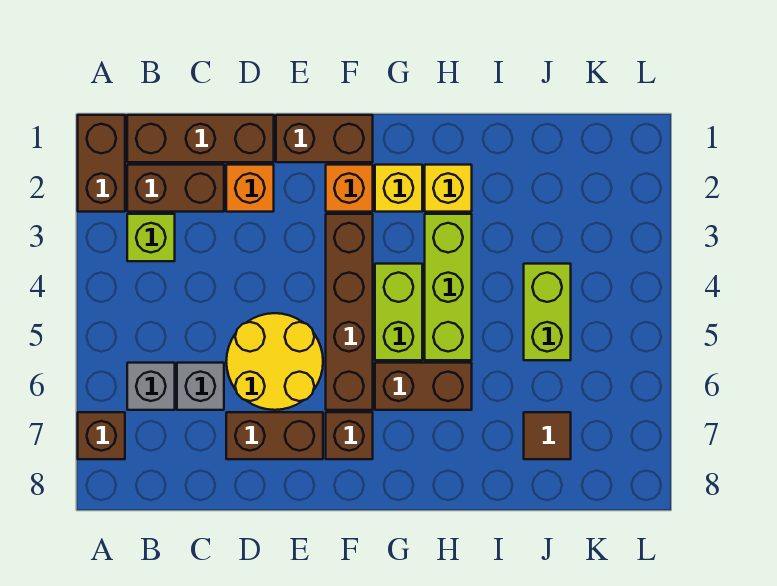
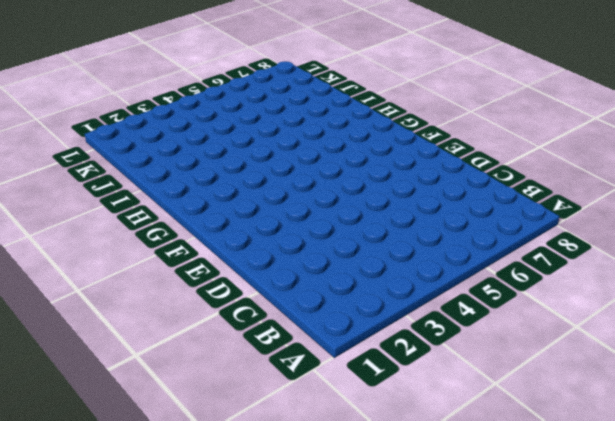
none -> brown 1x2 brick [78,115,125,212]
none -> brown 1x1 brick [78,412,125,459]
none -> brown 1x3 brick [127,115,274,162]

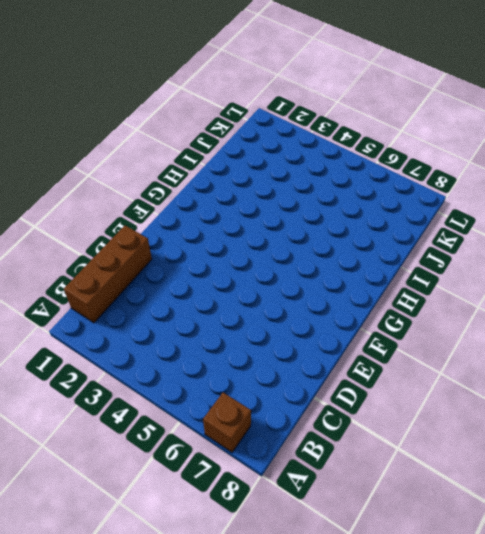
none -> brown 1x2 brick [78,115,125,212]
none -> brown 1x2 brick [127,165,224,212]
none -> lime 1x1 brick [127,214,175,261]

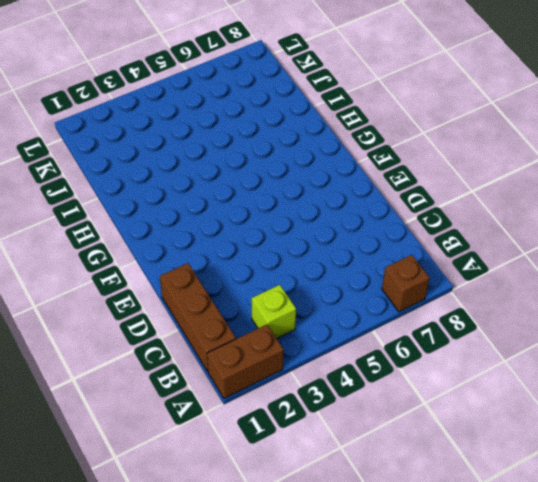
none -> brown 1x2 brick [127,165,224,212]
none -> grey 1x1 brick [127,363,175,410]
none -> grey 1x1 brick [177,363,224,410]

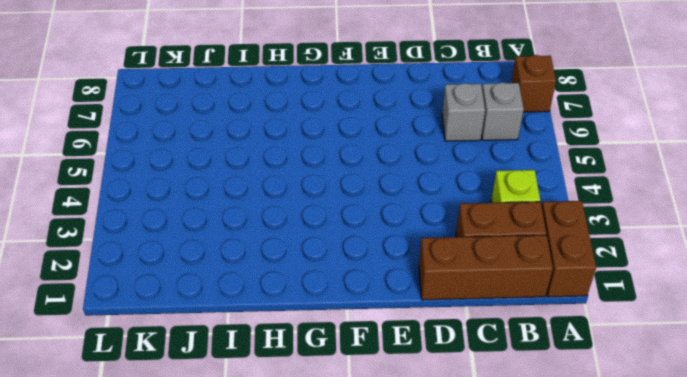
none -> orange 1x1 brick [226,165,274,212]
none -> yellow 2x2 round brick [226,313,323,410]
none -> brown 1x2 brick [226,412,323,459]

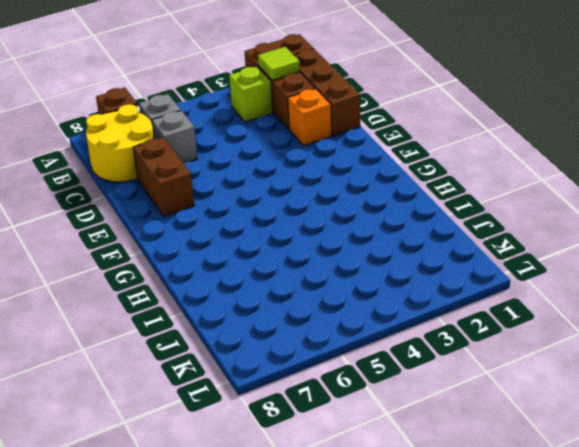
lime 1x1 tile [258,47,300,80] -> none
yellow 2x2 round brick [86,104,154,182] -> yellow 2x2 round brick moved to [226,313,323,410]
none -> brown 1x2 brick [276,115,373,162]
none -> orange 1x1 brick [326,165,373,212]
none -> brown 1x4 brick [326,214,373,410]

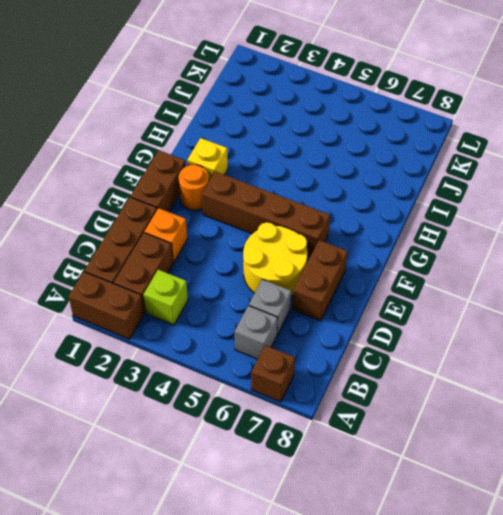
orange 1x1 round brick [179,165,209,210] -> orange 1x1 brick [326,165,373,212]
none -> brown 1x1 brick [326,412,373,459]
none -> lime 1x2 brick [375,264,422,360]
none -> brown 1x2 brick [375,363,472,410]

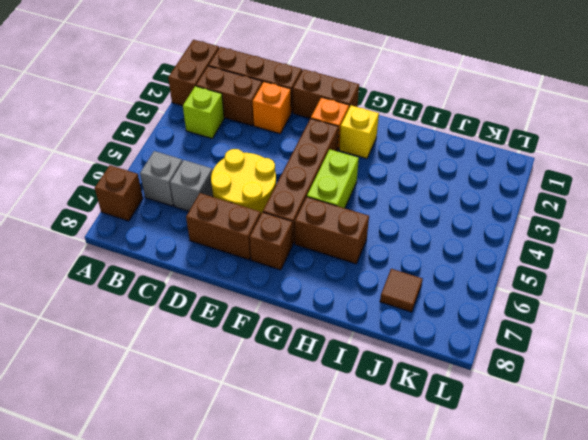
none -> yellow 1x1 brick [425,165,472,212]
none -> lime 1x3 brick [425,214,472,360]
none -> lime 1x2 brick [524,264,571,360]

